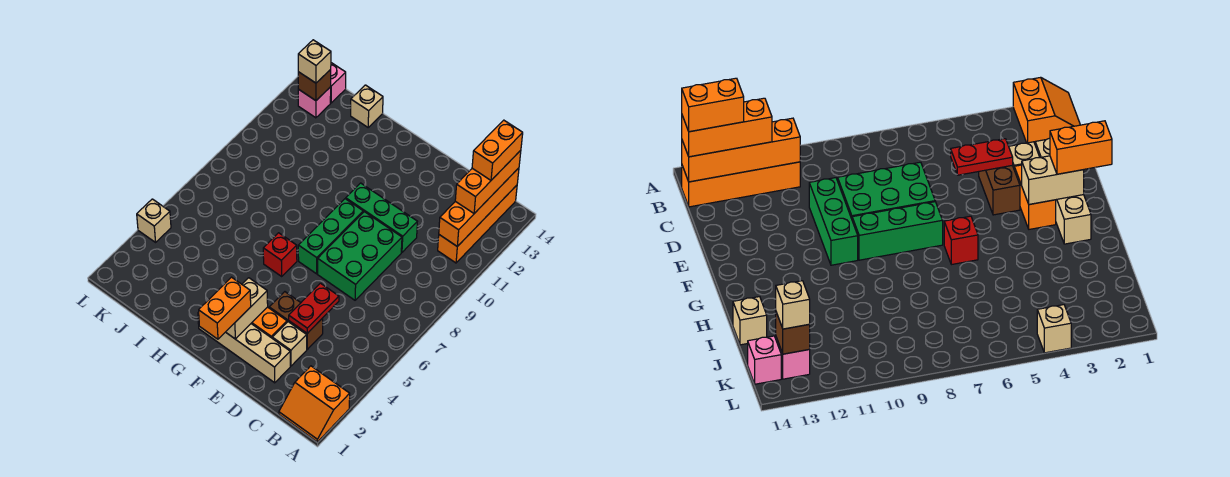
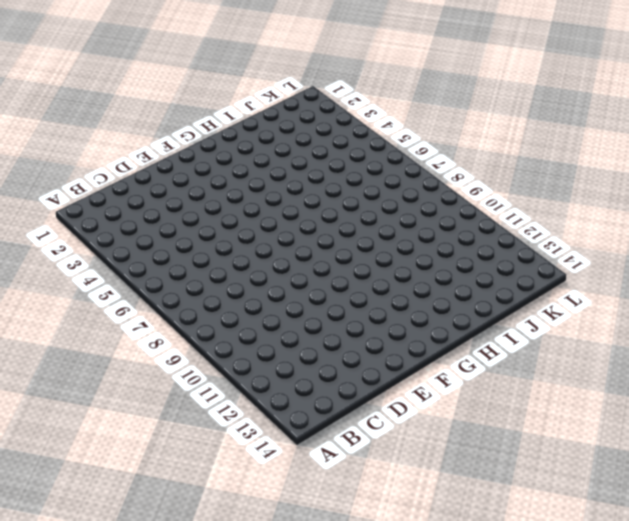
none -> orange 2x2 slope [279,366,350,442]
none -> orange 1x4 brick [438,185,517,263]
none -> tan 1x4 brick [198,312,290,383]

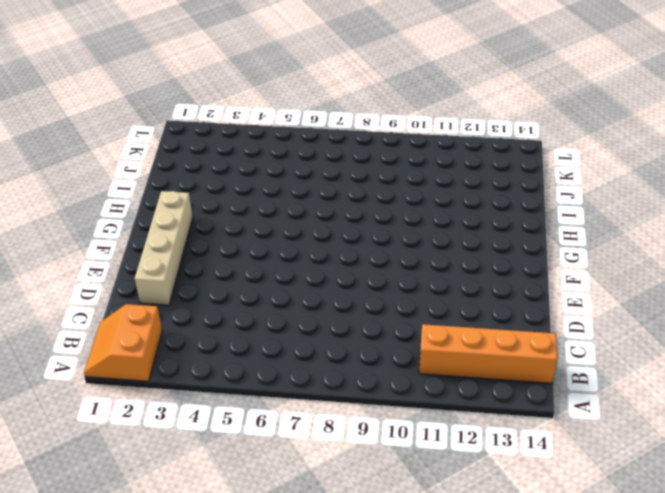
none -> tan 1x1 brick [272,322,307,366]
none -> brown 1x2 brick [269,292,323,349]
none -> green 2x3 brick [318,212,402,300]

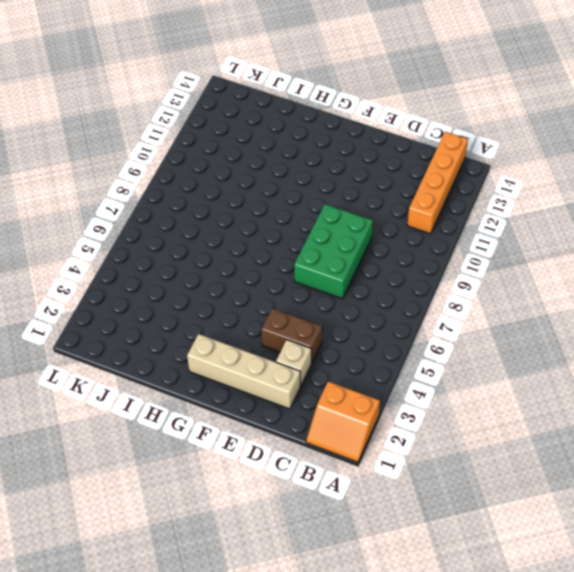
none -> green 1x3 brick [346,183,417,252]
none -> orange 1x2 brick [251,307,287,338]
none -> green 1x3 brick [298,199,363,274]

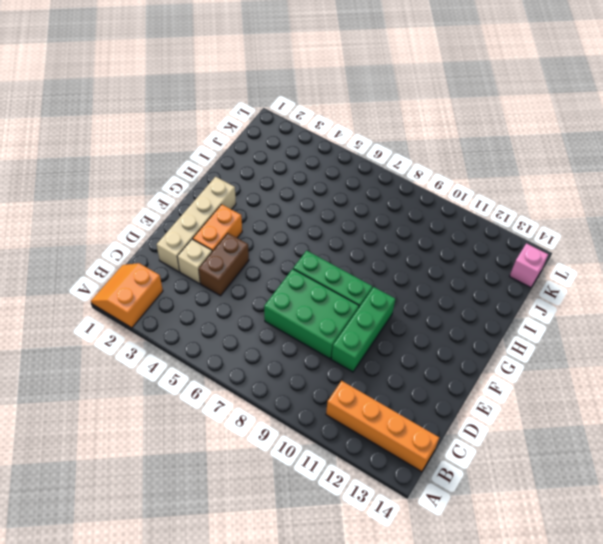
none -> red 1x1 brick [263,233,297,276]
none -> tan 1x1 brick [351,85,383,127]
none -> pink 1x1 brick [298,87,331,118]

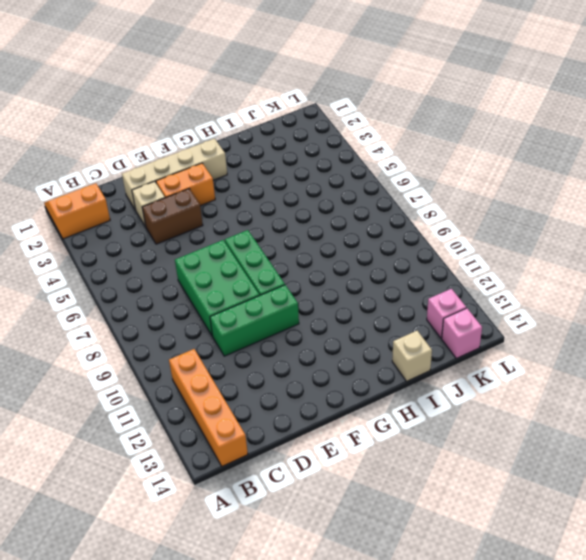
none -> red 1x1 brick [263,233,297,276]
none -> tan 1x1 brick [137,199,171,242]
none -> orange 1x4 brick [439,168,519,247]

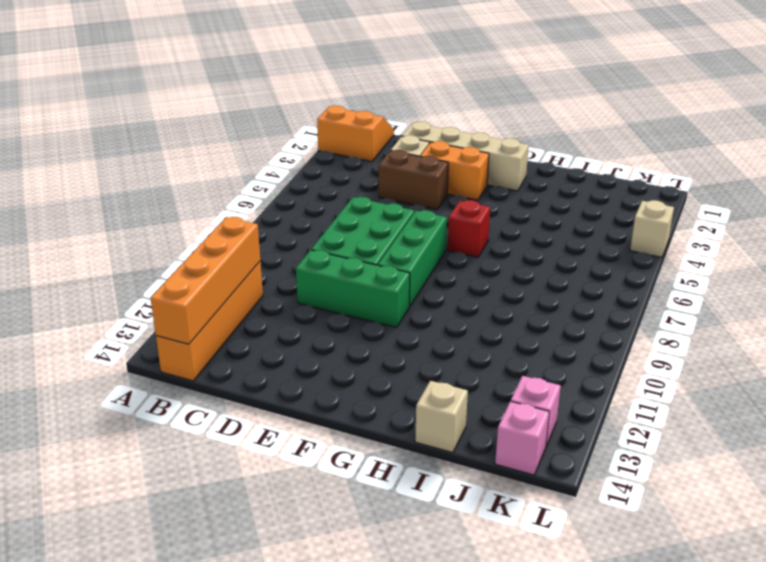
none -> red 1x2 plate [289,283,339,333]
none -> tan 1x2 brick [226,278,268,339]
none -> brown 1x1 brick [298,70,331,101]

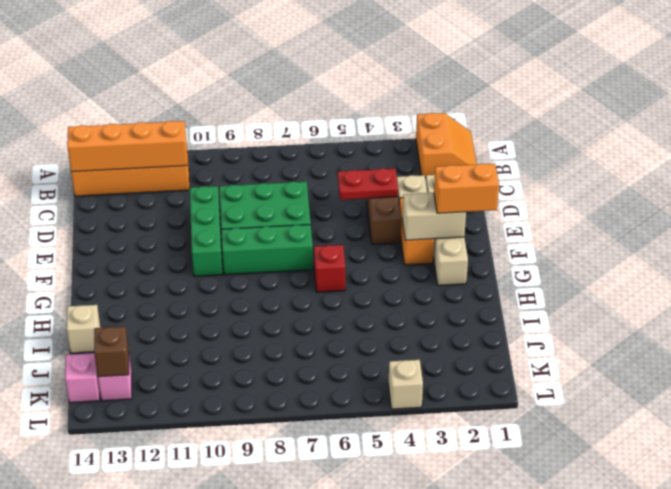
none -> orange 1x3 brick [455,150,521,213]
none -> tan 1x1 brick [298,40,331,83]
none -> orange 1x2 brick [472,120,523,180]

